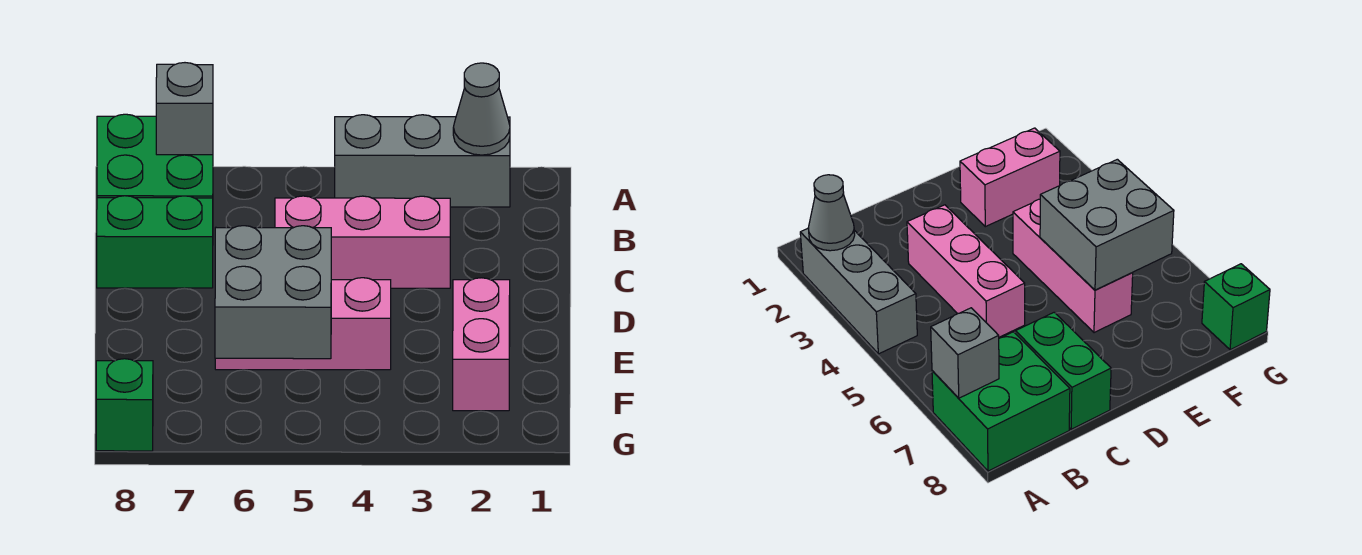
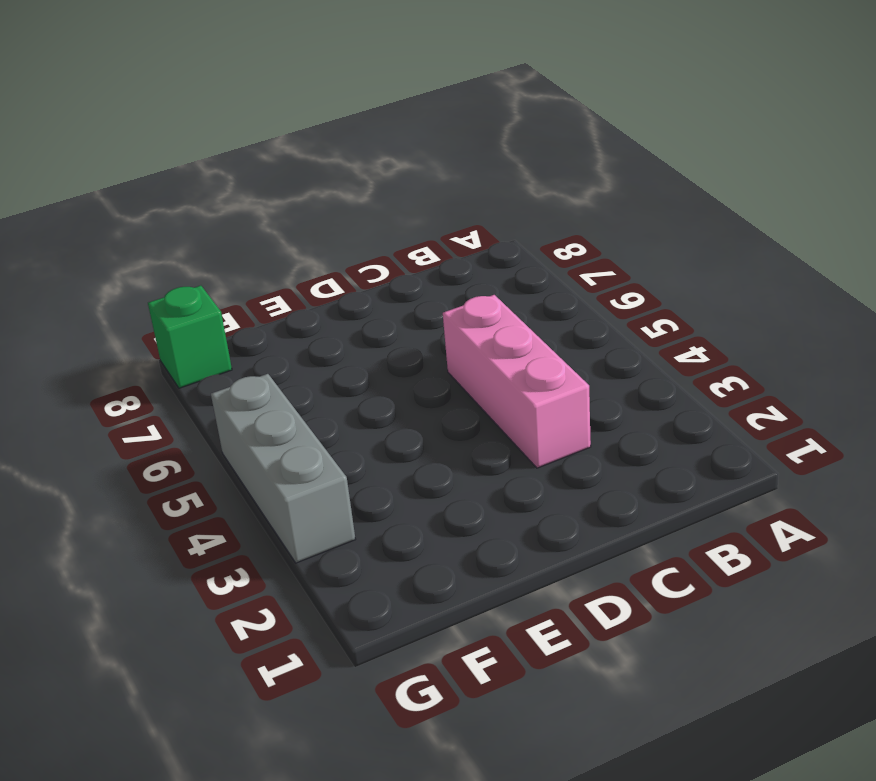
grey 1x3 brick [211,374,356,563] -> grey 1x3 brick moved to [335,115,510,207]
none -> green 2x2 brick [97,114,213,198]
none -> green 1x2 brick [97,196,213,288]

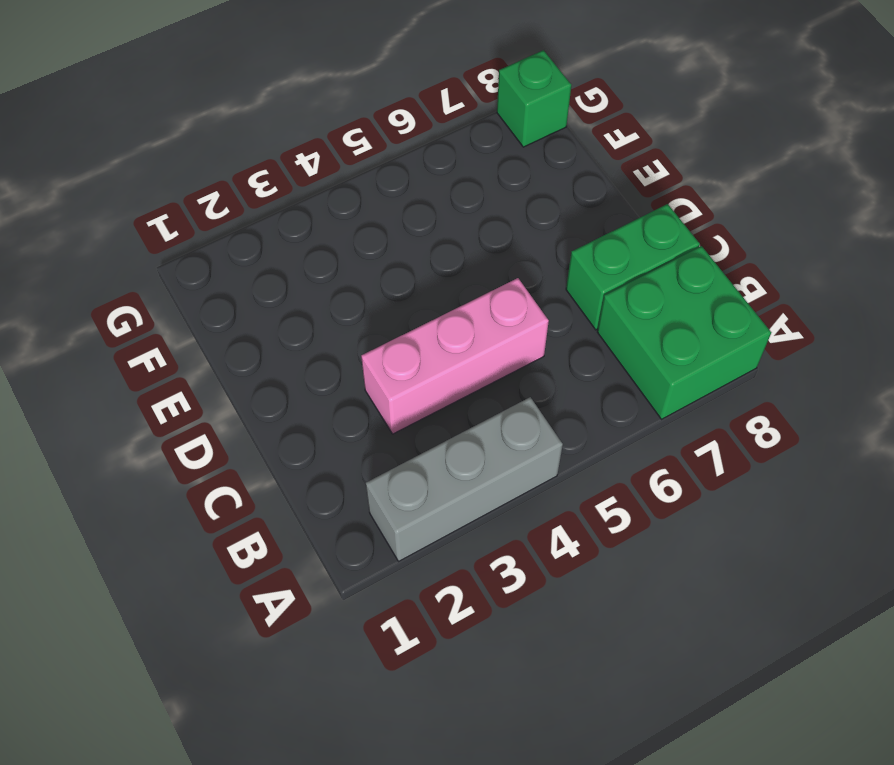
none -> pink 1x2 brick [453,278,510,411]
none -> pink 1x3 brick [215,278,391,370]

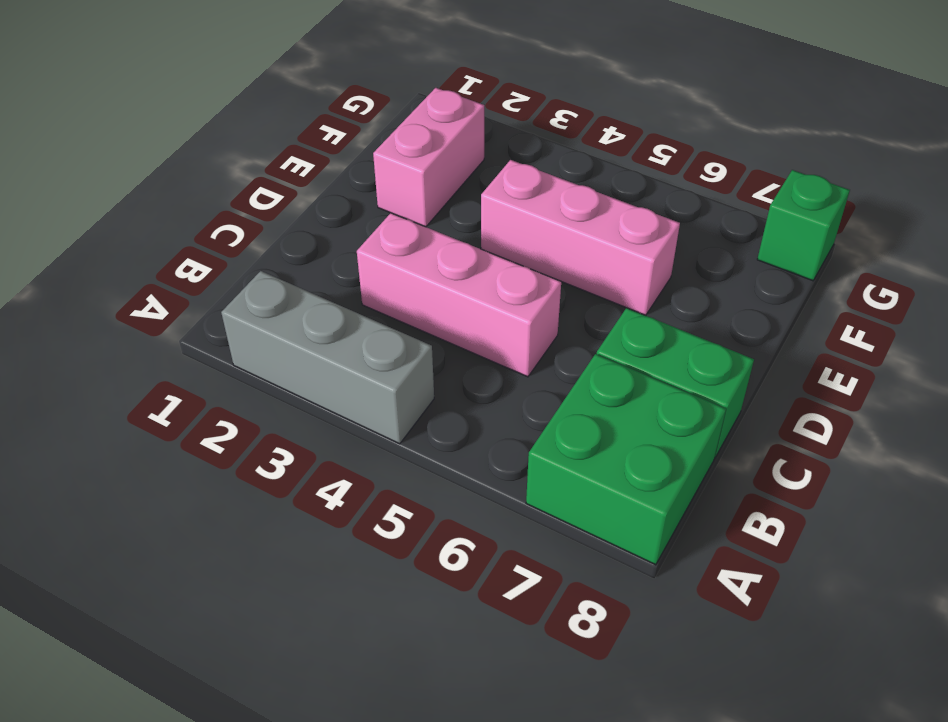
none -> grey 1x1 cone [453,63,510,155]
none -> grey 1x1 brick [156,63,213,155]

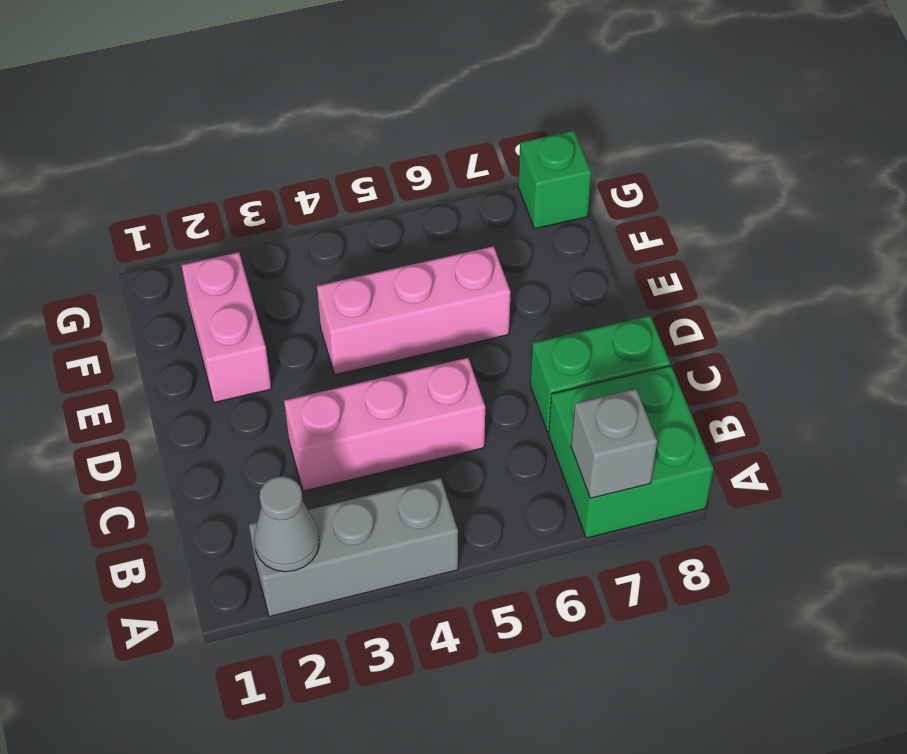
none -> grey 2x2 brick [215,226,331,359]

